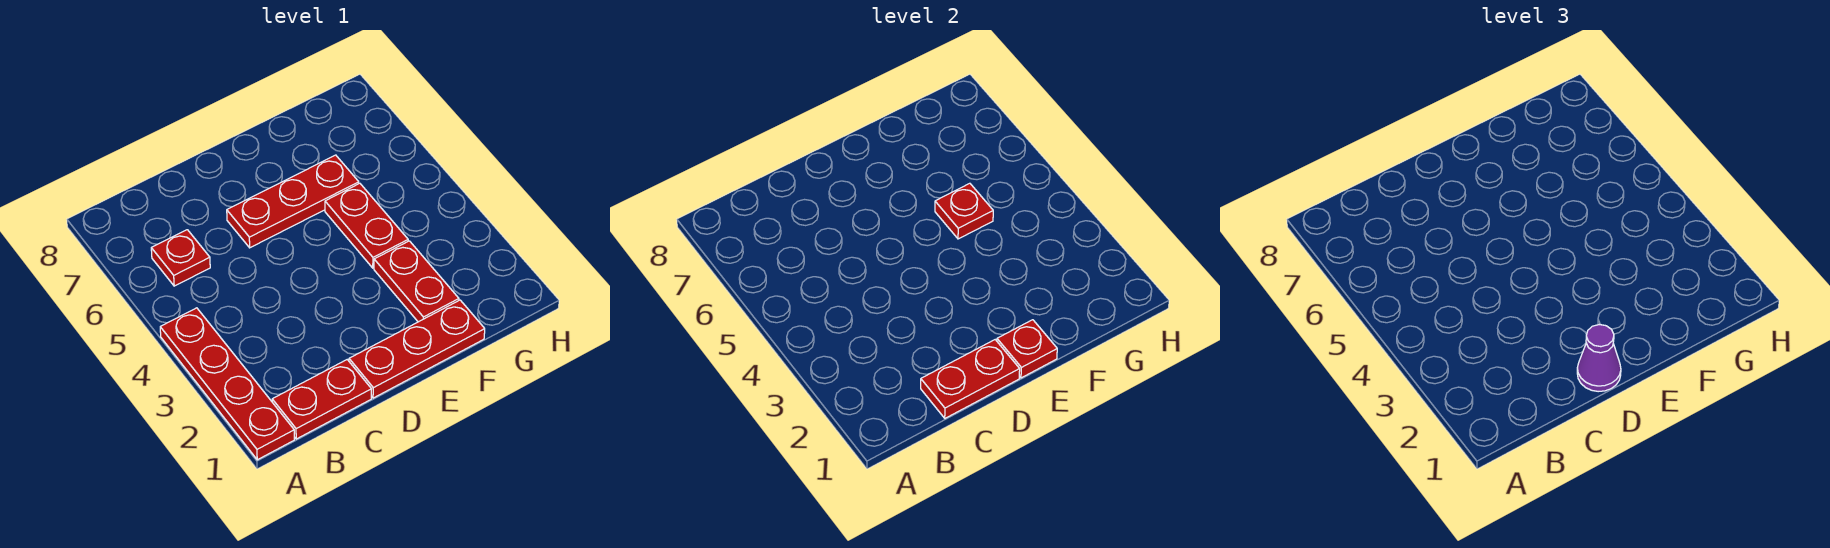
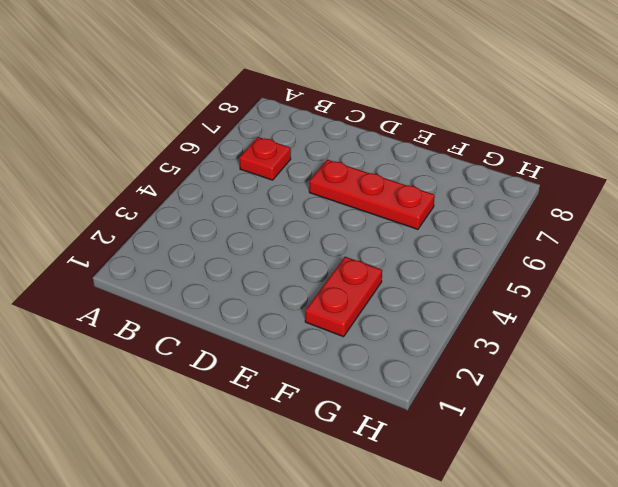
none -> red 1x4 plate [160,308,294,460]
none -> red 1x2 plate [272,360,371,439]

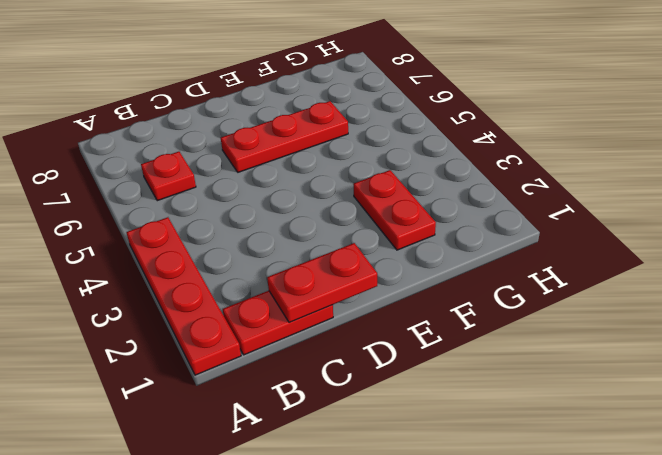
none -> red 1x3 plate [349,300,485,398]
none -> red 1x2 plate [325,183,408,268]

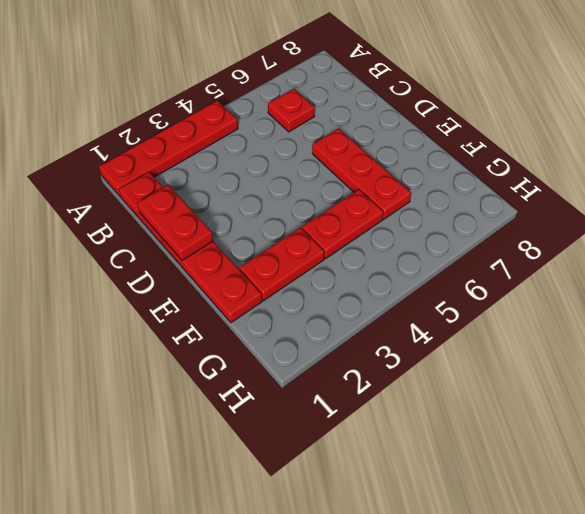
none -> red 1x1 plate [997,320,1057,378]
none -> red 1x1 plate [935,183,993,239]

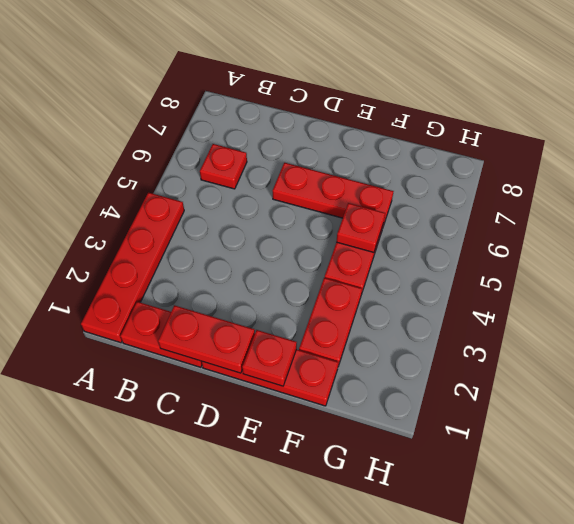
none -> purple 1x1 cone [1577,325,1621,392]

